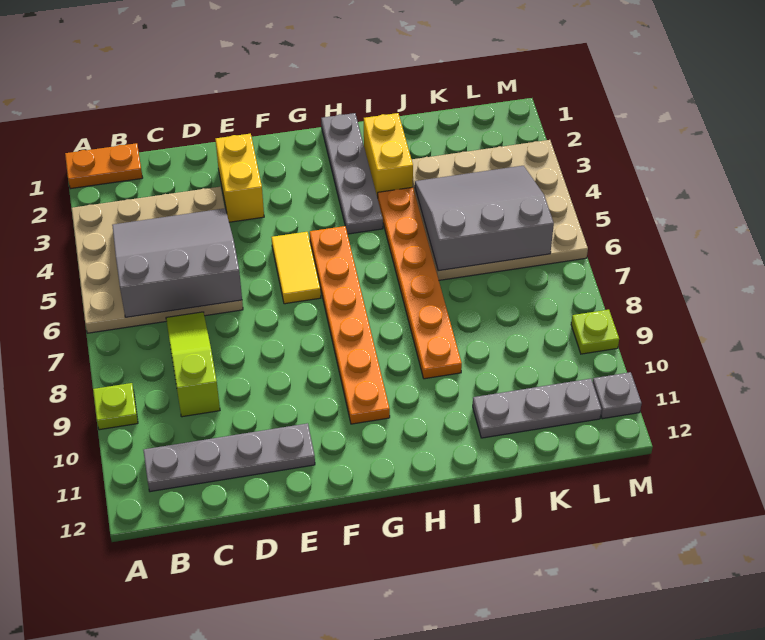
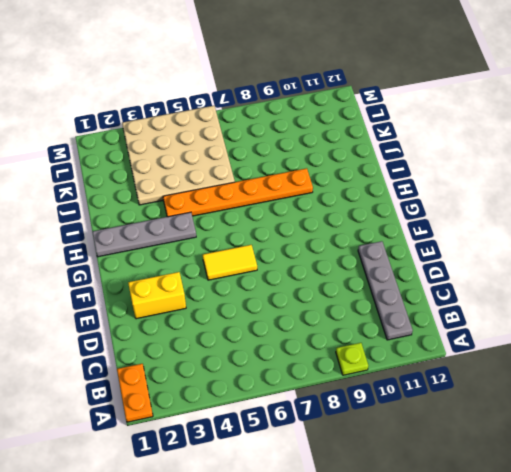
none -> tan 4x4 plate [72,187,243,333]
none -> lime 1x3 slope [166,312,220,417]
none -> orange 1x6 plate [310,226,390,424]

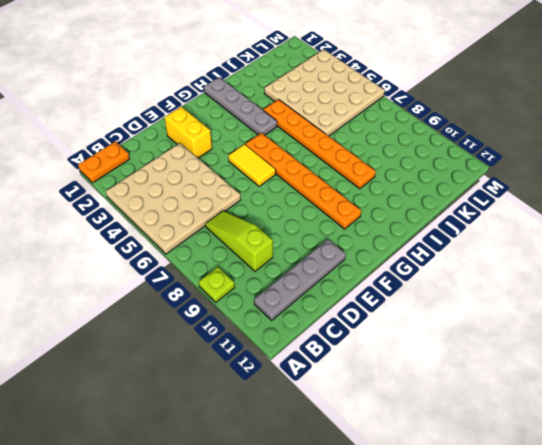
none -> yellow 1x2 brick [364,113,413,198]
none -> grey 1x3 plate [473,379,601,438]
none -> lime 1x1 plate [571,310,619,354]

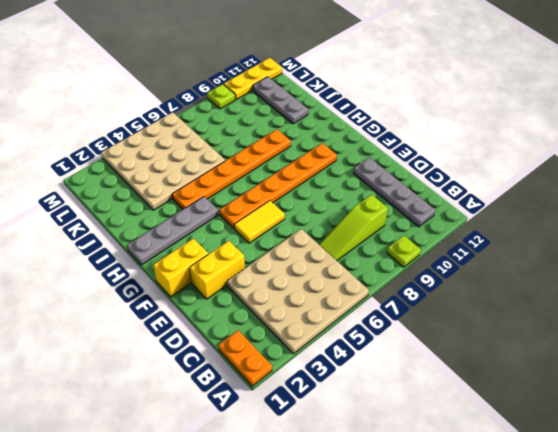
yellow 1x2 brick [153,239,208,297] -> yellow 1x2 brick moved to [364,113,413,198]
yellow 1x3 plate [224,58,282,99] -> grey 1x1 plate [593,372,642,419]
none -> grey 3x3 slope [112,208,242,317]
none -> grey 3x3 slope [415,166,554,271]

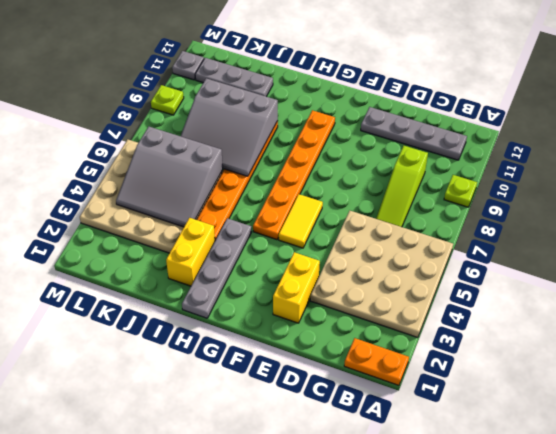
grey 3x3 slope [181,78,278,176] -> grey 3x3 slope moved to [112,208,242,317]

